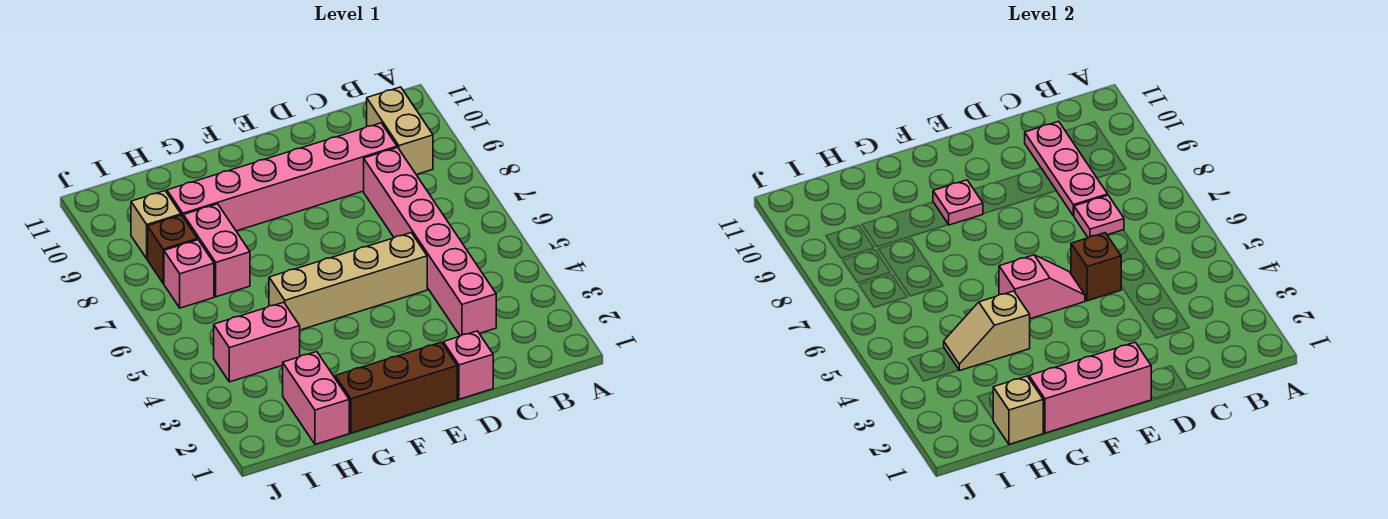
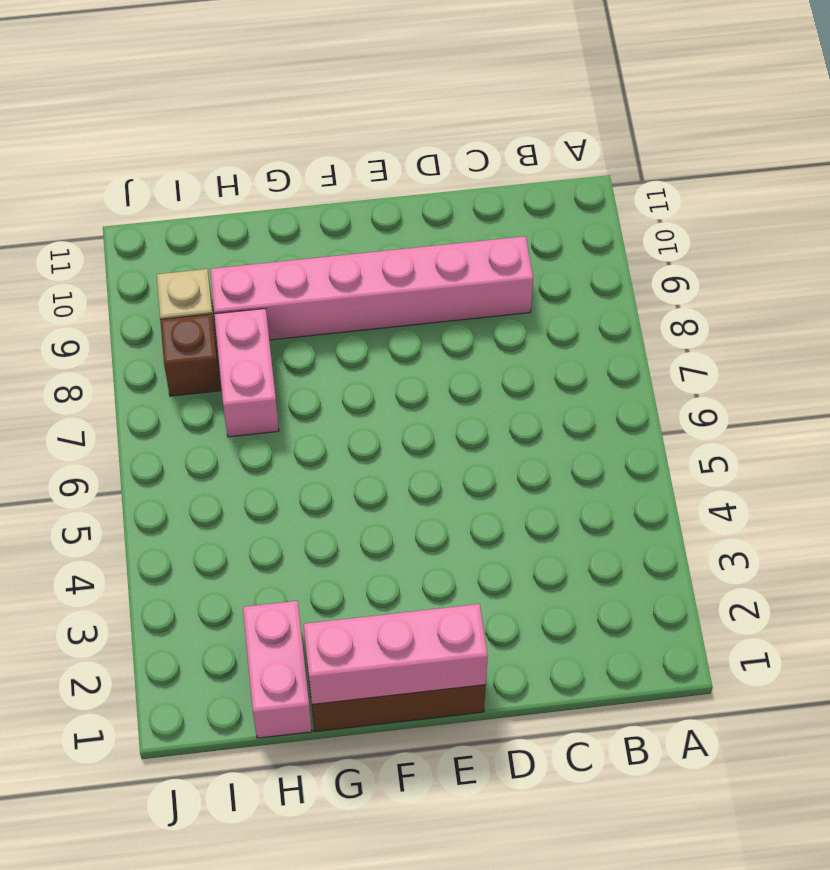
none -> tan 1x2 brick [367,87,433,175]
none -> pink 1x6 brick [364,148,496,336]
none -> pink 1x1 brick [443,331,493,399]

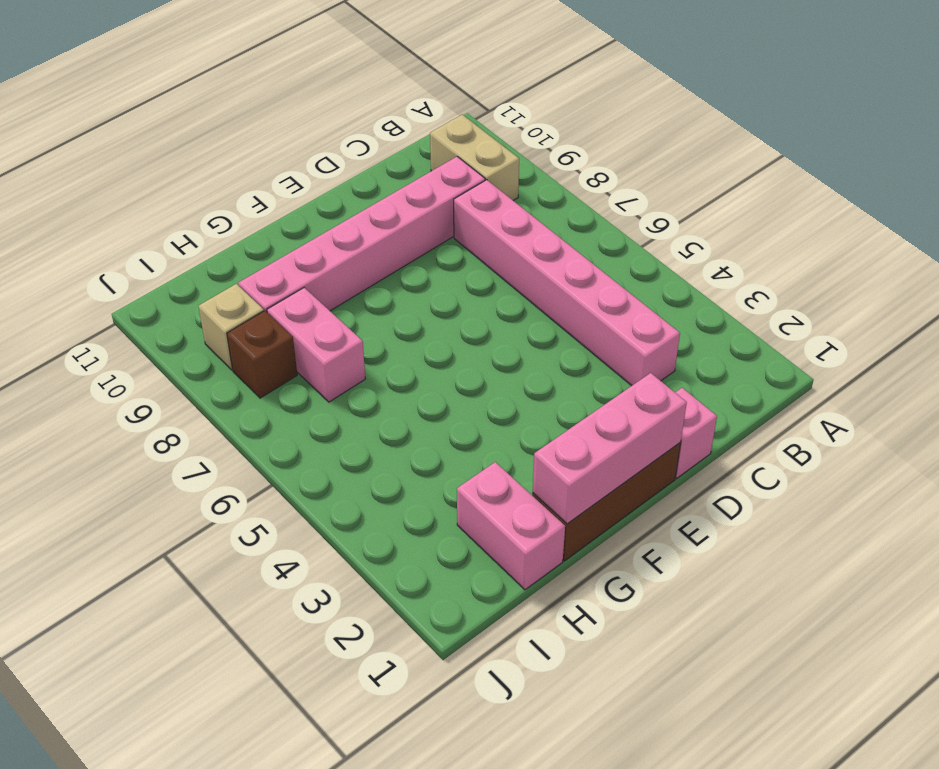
none -> tan 1x4 brick [269,233,427,330]
none -> pink 1x2 brick [214,302,300,382]
none -> pink 1x1 brick [164,240,214,308]

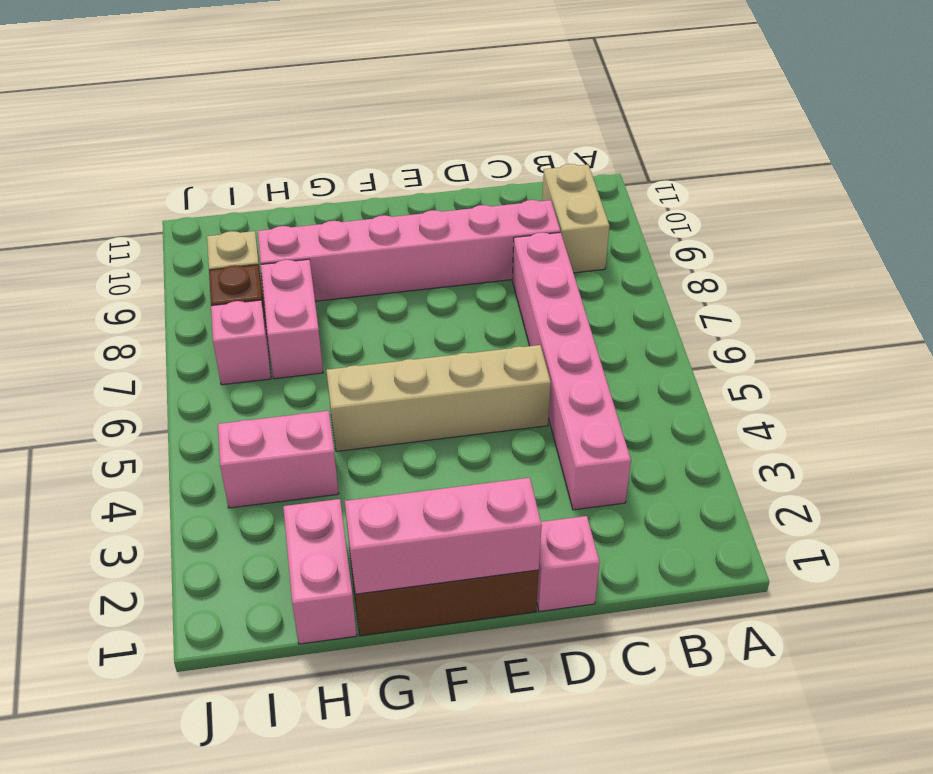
none -> pink 1x1 plate [1074,195,1124,238]
none -> pink 1x3 plate [1025,121,1108,216]
none -> brown 1x1 brick [1071,233,1121,301]

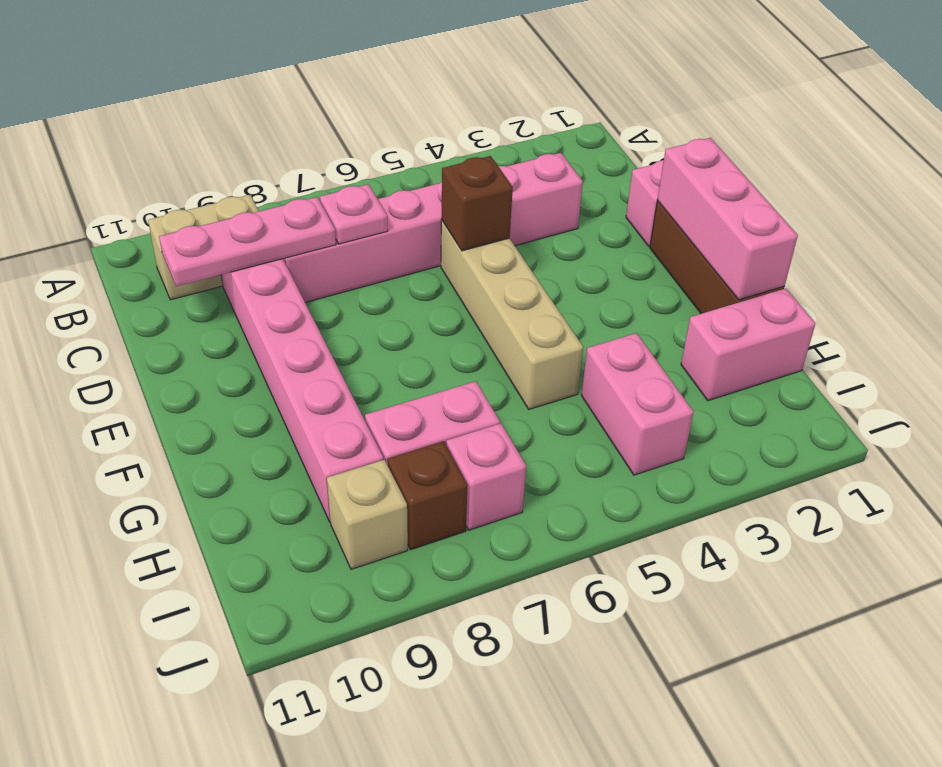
none -> pink 1x2 slope [999,255,1085,319]
none -> pink 1x1 plate [933,180,983,225]
none -> tan 1x2 slope [944,291,1030,371]

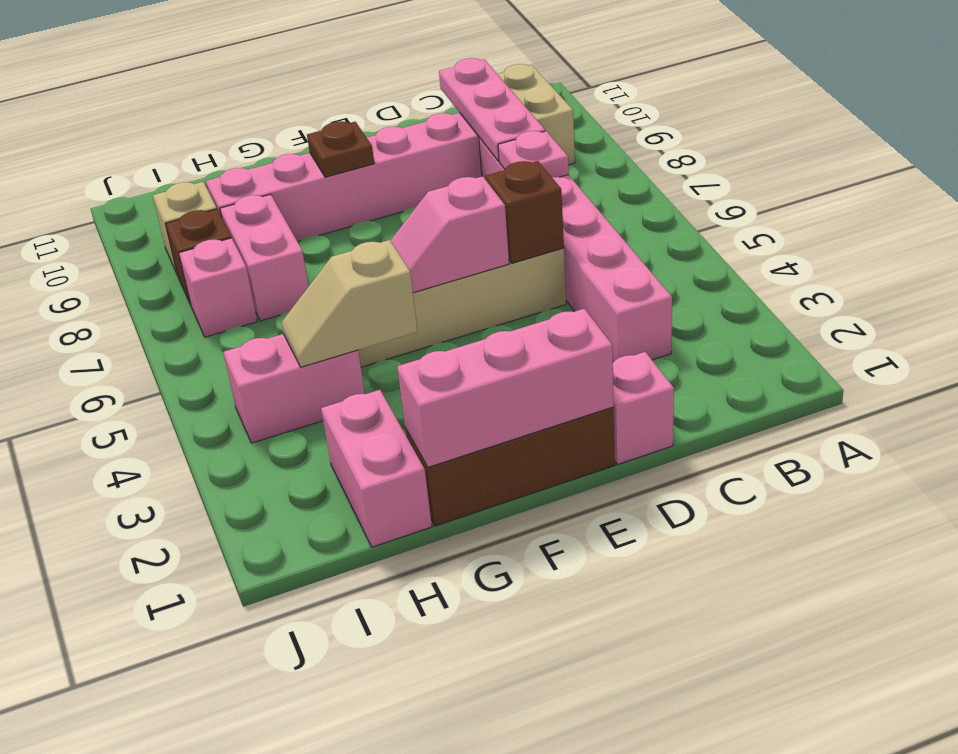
pink 1x2 slope [390,176,509,293] -> pink 1x2 slope turned to [999,255,1085,319]
brown 1x1 plate [307,121,374,177] -> pink 1x1 plate [933,180,983,225]
none -> tan 1x1 brick [993,376,1043,444]

